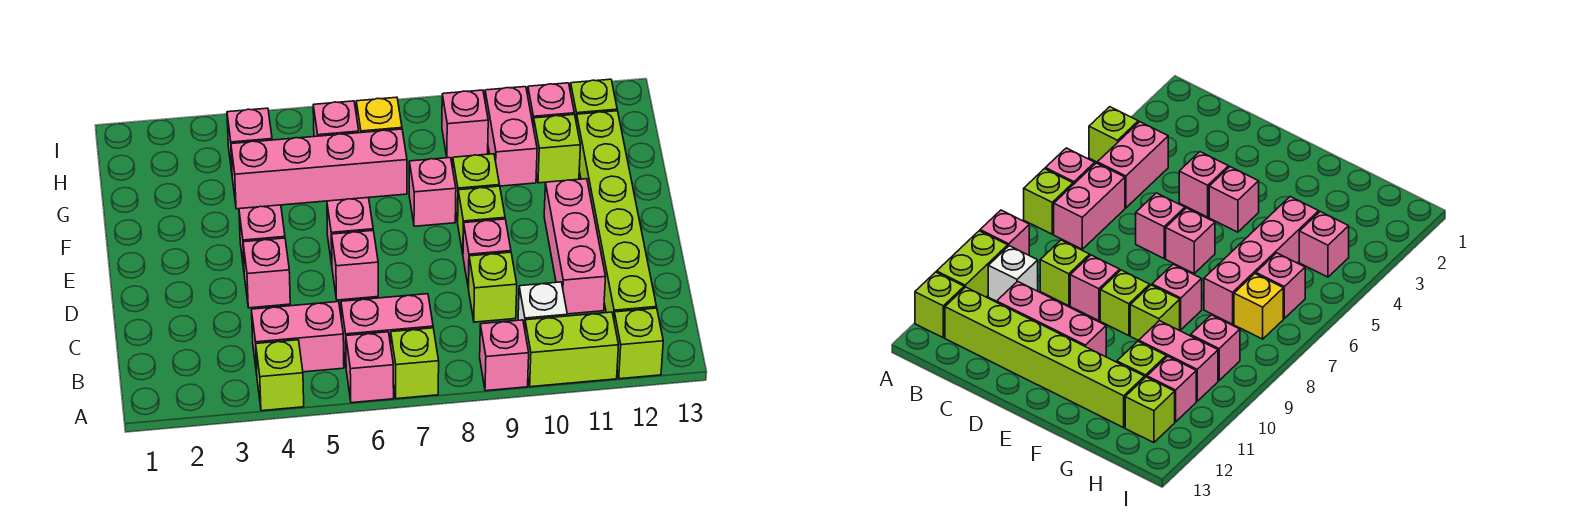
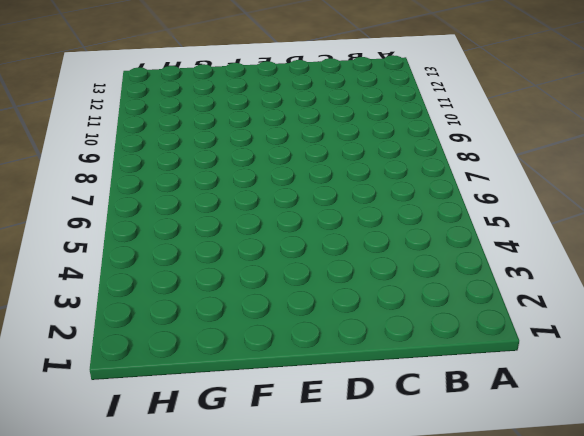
none -> lime 1x1 brick [256,340,304,411]
none -> pink 1x1 brick [346,332,394,403]
none -> lime 1x1 brick [391,328,439,399]

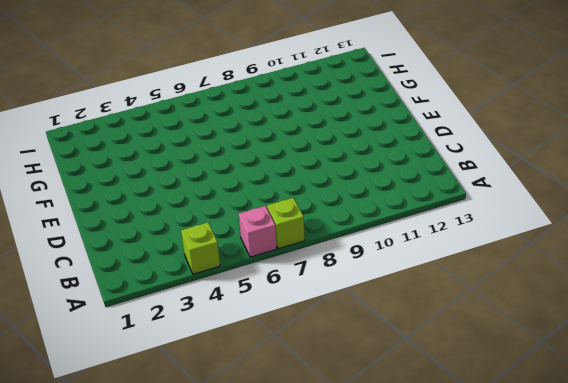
none -> pink 1x1 brick [480,320,529,391]
none -> lime 1x2 brick [525,312,619,387]
none -> lime 1x1 brick [614,308,663,379]

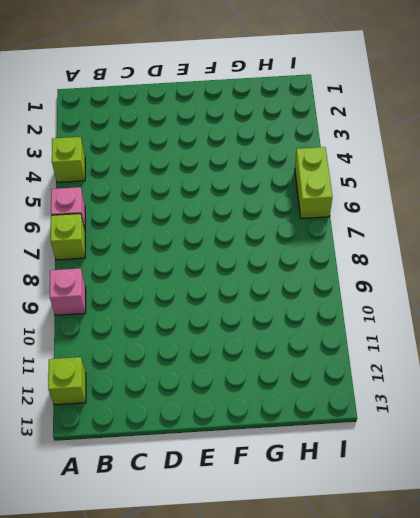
lime 1x2 brick [295,147,332,219] -> lime 1x2 brick moved to [525,312,619,387]
none -> pink 1x2 brick [251,302,344,374]
none -> pink 1x2 brick [341,294,433,364]
none -> white 1x1 brick [518,282,567,328]

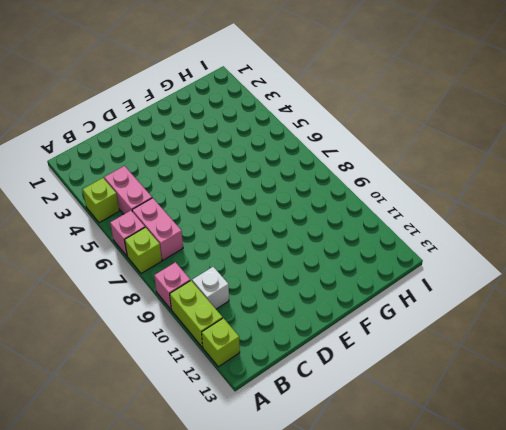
none -> lime 1x6 brick [576,111,657,318]
none -> lime 1x1 brick [469,252,517,322]
none -> pink 1x3 brick [544,179,606,314]

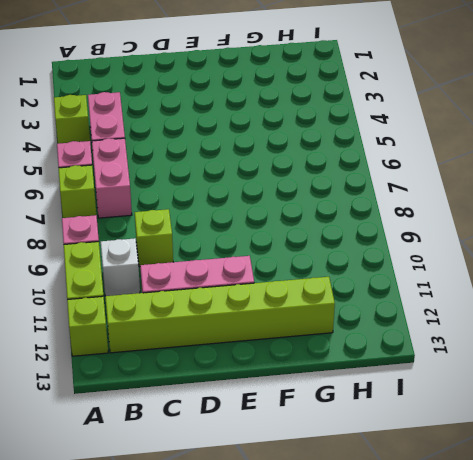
none -> pink 1x1 brick [243,238,290,308]
none -> pink 1x1 brick [332,230,378,300]
none -> pink 1x1 brick [463,219,511,288]

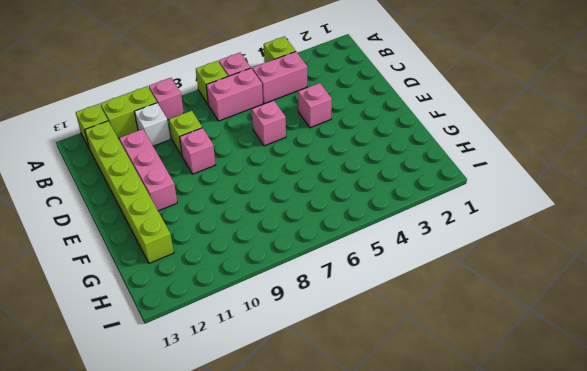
none -> pink 1x1 brick [239,205,285,269]
none -> pink 1x1 brick [327,198,373,264]
none -> lime 1x1 brick [458,186,505,253]

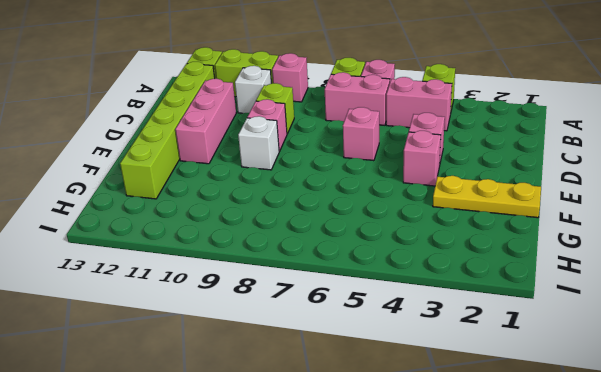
white 1x1 brick [238,116,279,170] -> lime 1x1 brick [458,186,505,253]
yellow 1x3 plate [433,176,541,218] -> none
none -> pink 1x1 brick [327,198,373,264]
none -> pink 1x1 brick [409,158,456,226]
none -> lime 1x1 brick [453,154,500,222]

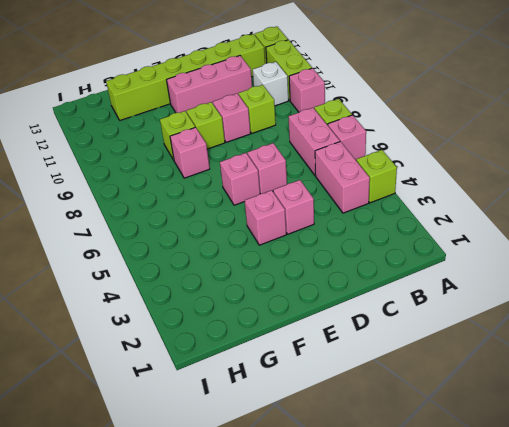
none -> pink 1x4 brick [231,129,407,209]
none -> pink 1x2 brick [485,87,537,186]
none -> lime 1x1 brick [533,114,580,183]

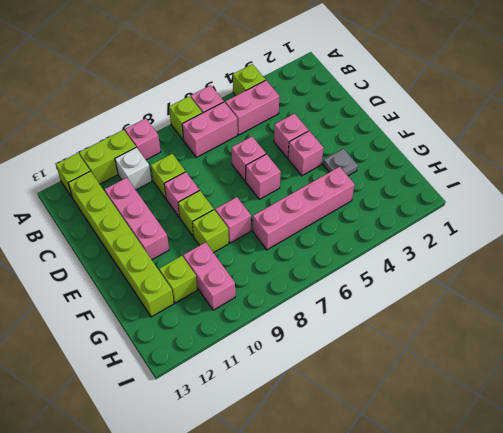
grey 1x1 plate [323,149,358,176] -> none
none -> pink 1x1 brick [227,108,272,171]
none -> pink 1x1 brick [313,101,359,137]
none -> yellow 1x1 brick [356,97,402,133]

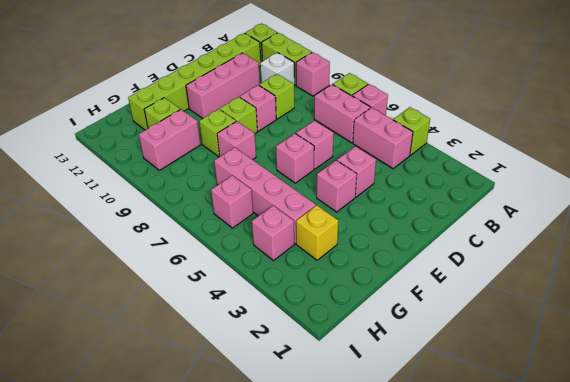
yellow 1x1 brick [296,205,338,260] -> yellow 1x1 brick moved to [356,97,402,133]
none -> pink 1x1 brick [442,90,488,158]
none -> pink 1x1 brick [528,83,574,125]
none -> lime 1x1 brick [570,79,617,120]

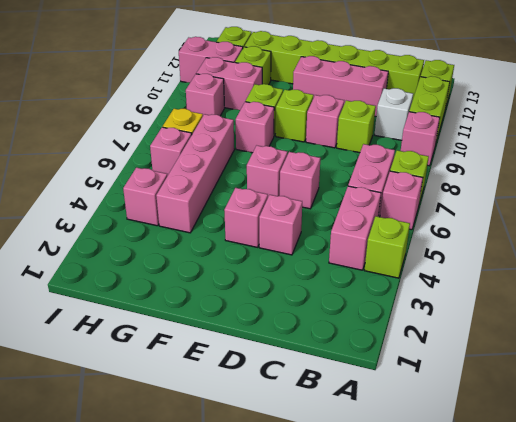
pink 1x2 brick [179,37,243,82] -> pink 1x1 brick [528,83,574,125]

